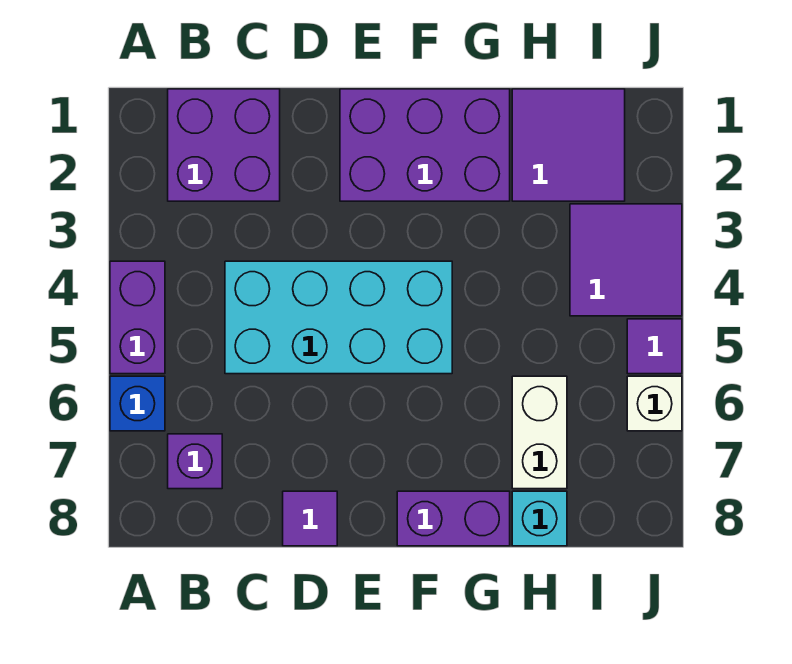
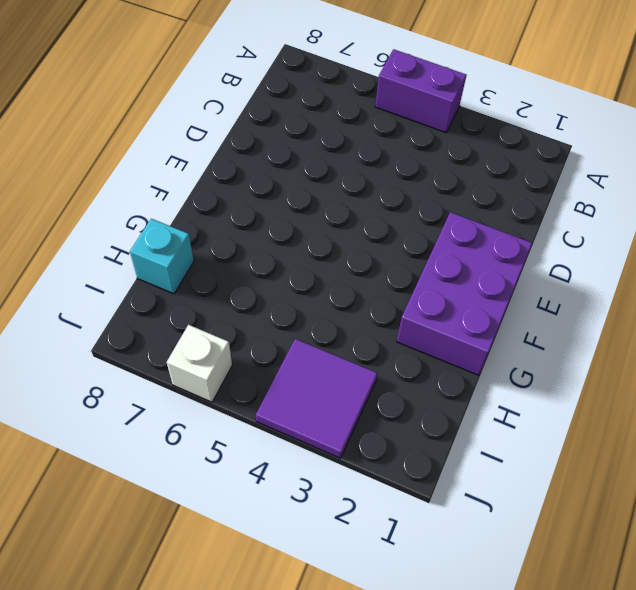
none -> blue 1x1 brick [110,376,165,431]
none -> purple 2x2 brick [168,89,280,201]
none -> purple 1x1 brick [168,434,222,489]

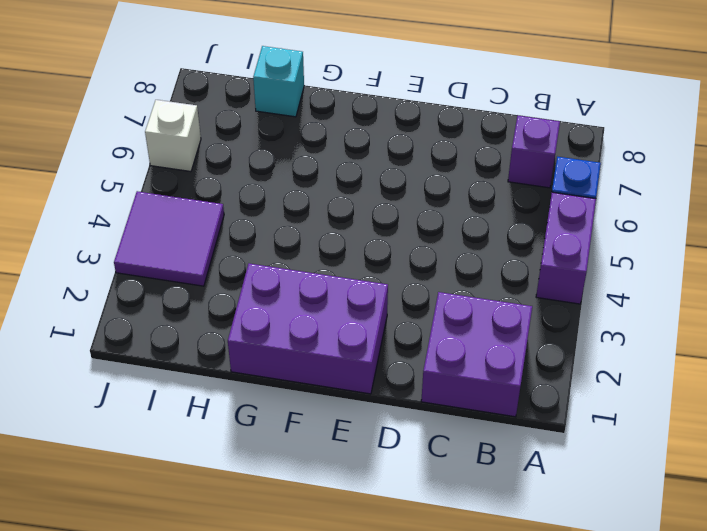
none -> cyan 2x4 brick [225,261,452,374]
none -> purple 1x1 tile [283,491,337,546]
none -> purple 1x2 brick [397,491,510,546]

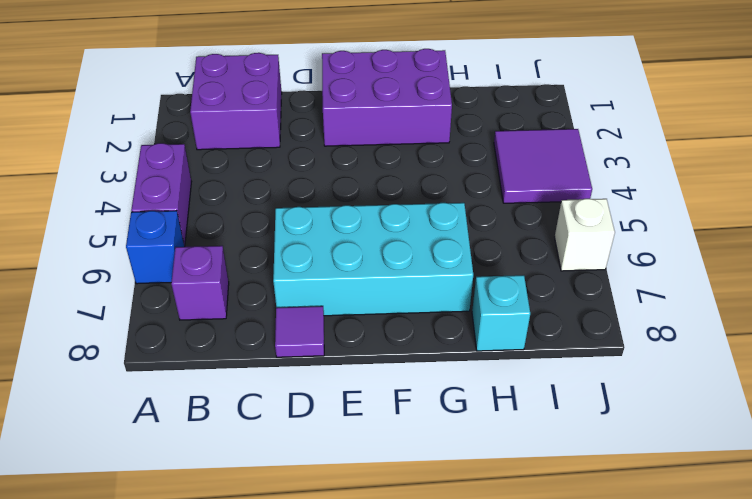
cyan 2x4 brick [273,203,473,316] -> cyan 2x4 brick moved to [225,261,452,374]
none -> purple 1x2 brick [397,491,510,546]
none -> purple 2x2 tile [512,89,625,201]
none -> white 1x2 brick [512,376,567,489]

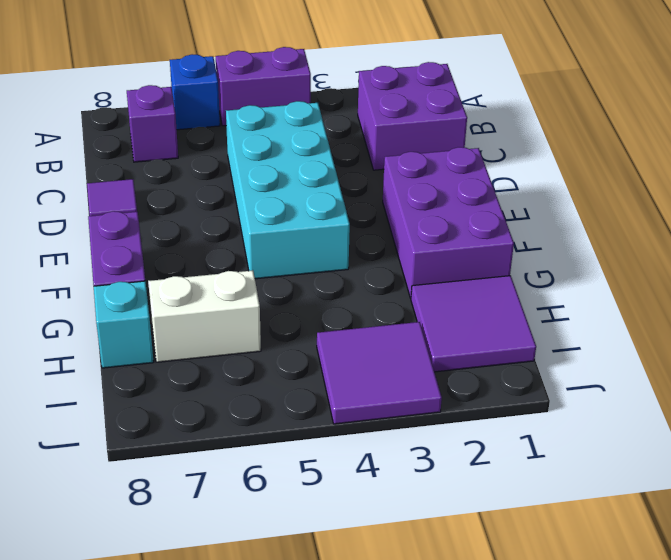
none -> purple 1x1 tile [627,319,682,374]
none -> white 1x1 brick [627,376,682,431]

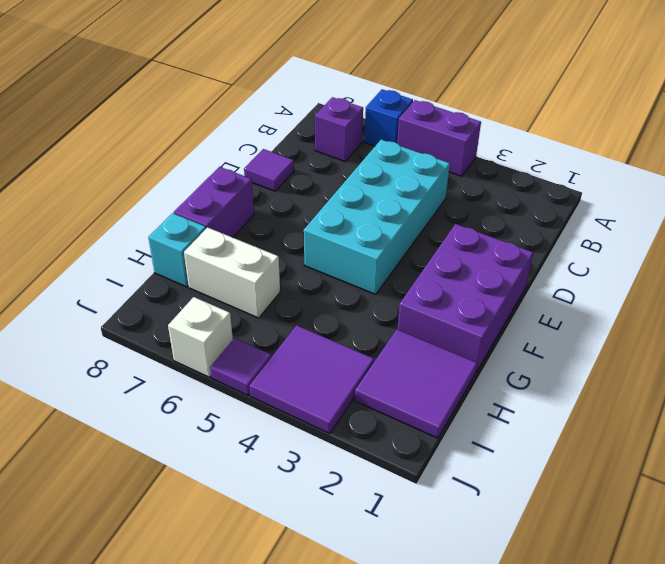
none -> purple 2x2 brick [168,89,280,201]

